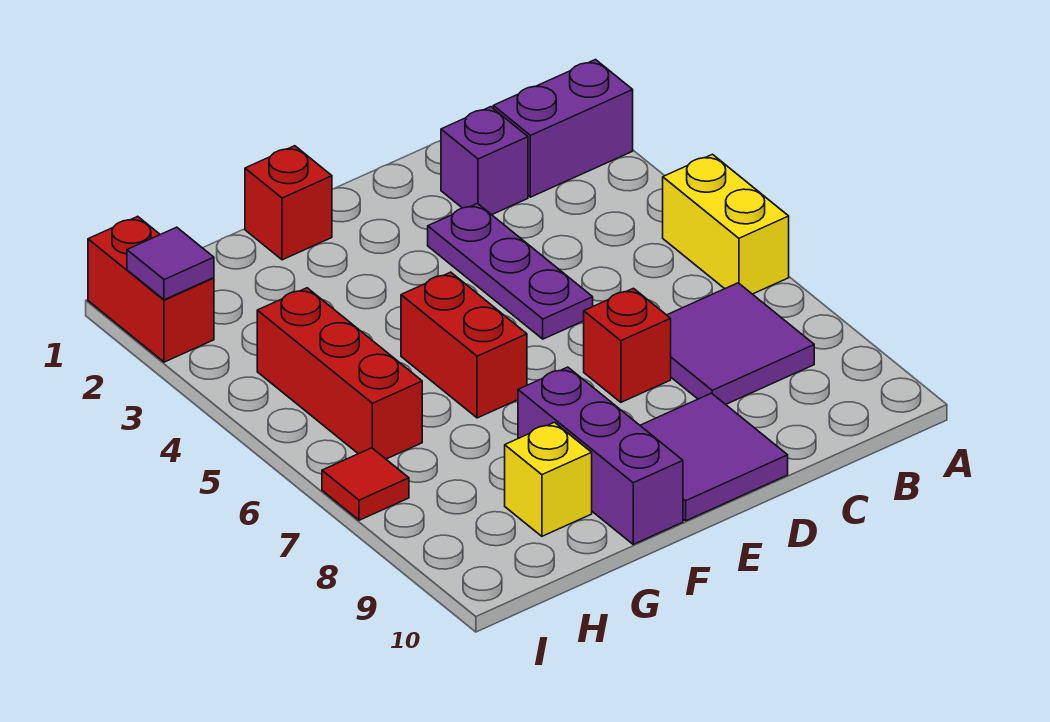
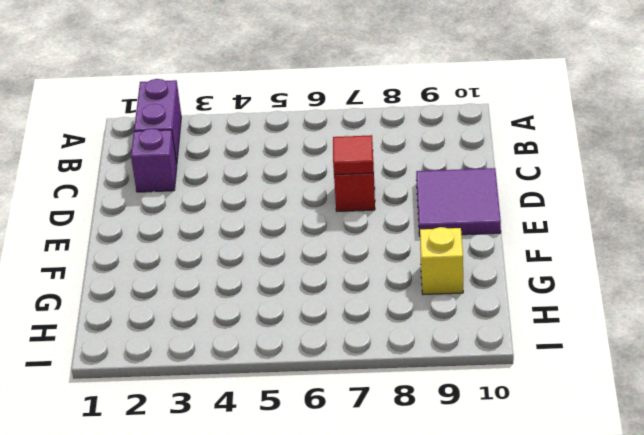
red 1x1 tile [333,135,373,175] -> red 1x1 tile moved to [322,448,409,520]
none -> yellow 1x2 brick [663,154,789,294]
none -> purple 2x2 tile [667,283,814,404]
none -> purple 1x3 plate [428,204,593,339]

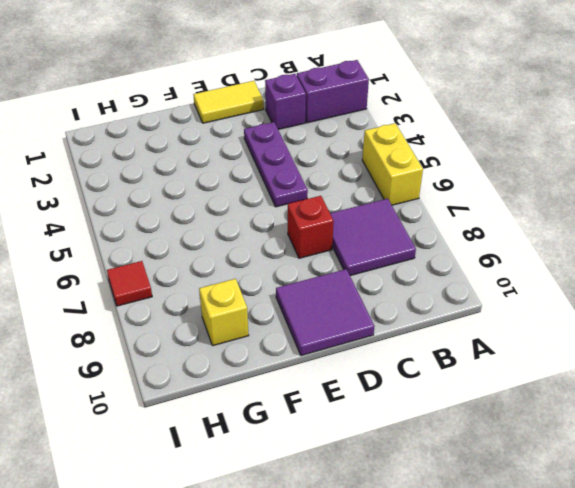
yellow 1x2 tile [193,81,264,123] -> none
none -> red 1x1 brick [245,146,332,260]
none -> red 1x2 brick [401,272,527,418]
none -> purple 1x3 brick [518,367,683,544]

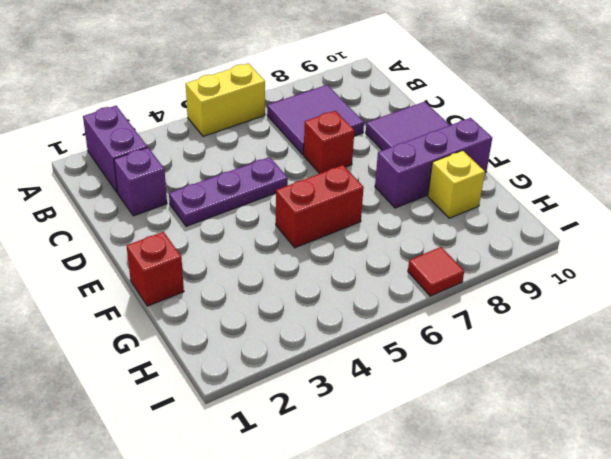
none -> red 1x3 brick [257,288,422,459]
none -> red 1x2 brick [88,216,214,362]
none -> purple 1x1 tile [127,227,214,300]

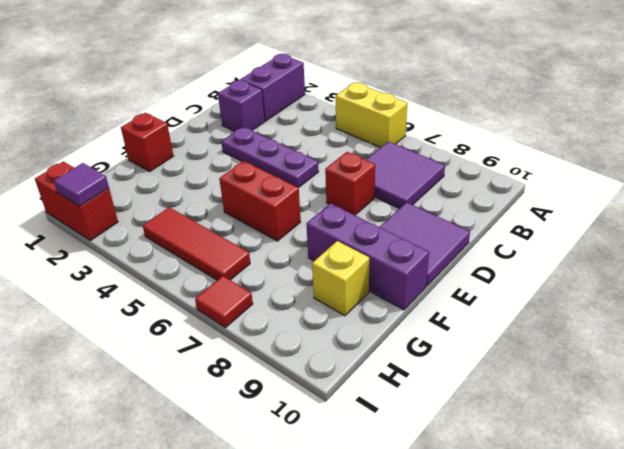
red 1x3 tile [143,207,250,280] -> red 1x3 brick [257,288,422,459]

